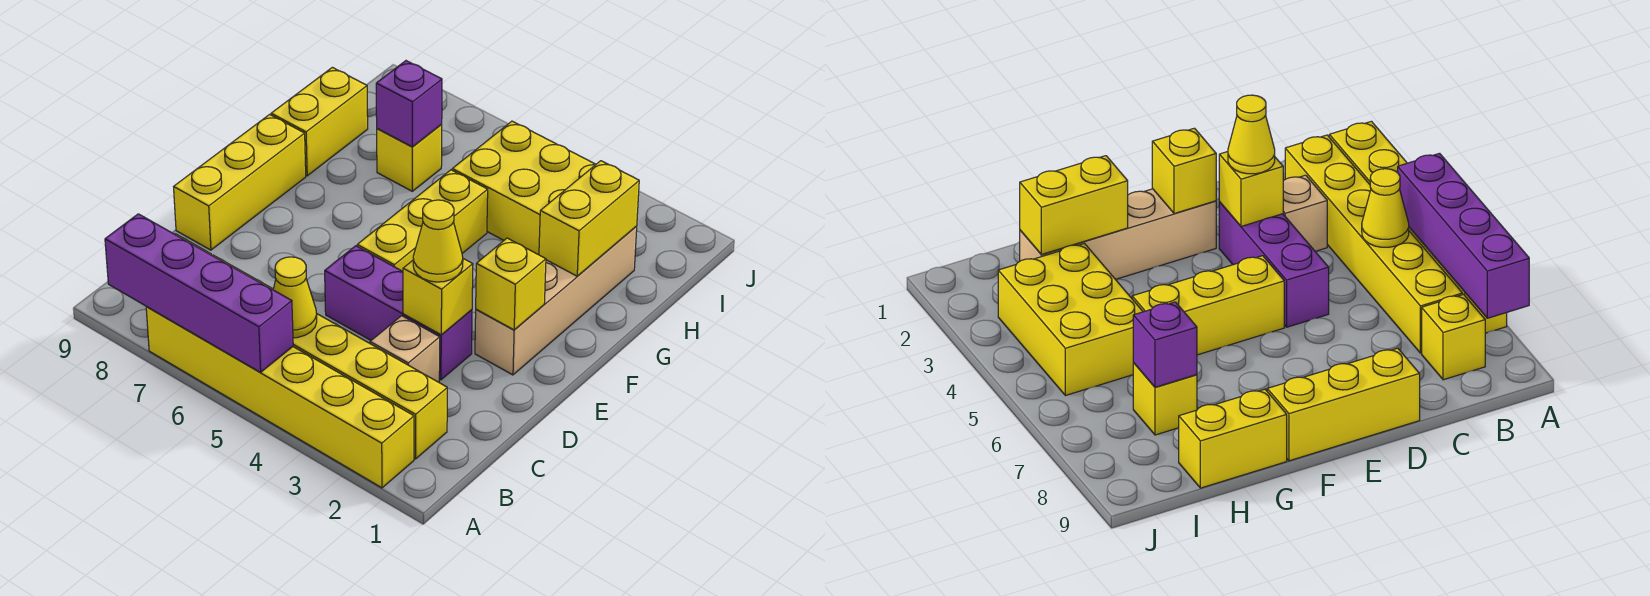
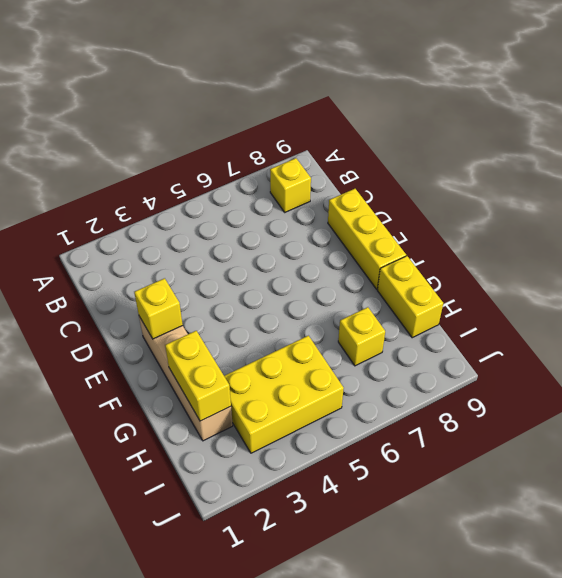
none -> yellow 1x6 brick [146,307,414,488]
none -> yellow 1x6 brick [213,255,447,459]
none -> tan 1x1 brick [370,316,440,382]

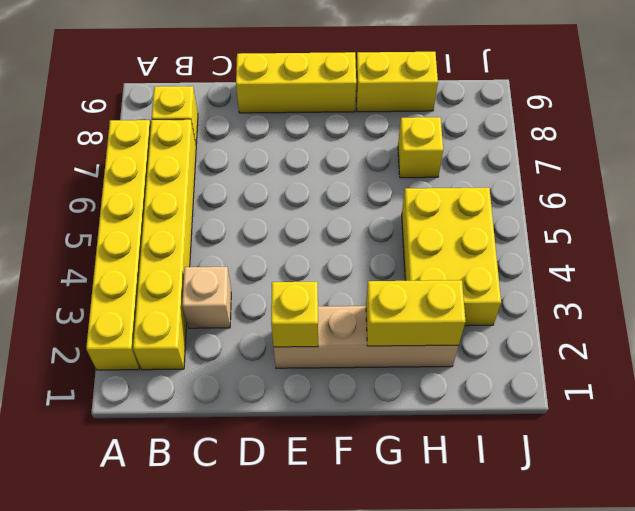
none -> purple 1x3 brick [325,246,472,380]
none -> yellow 1x3 brick [357,170,488,271]
none -> purple 1x4 brick [105,214,293,372]

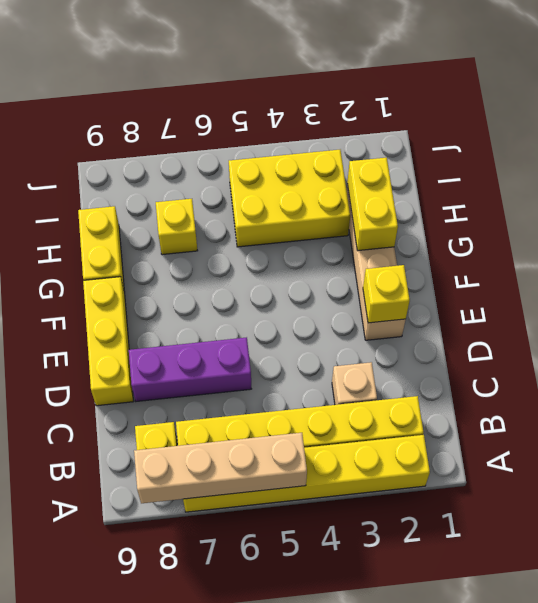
tan 1x4 brick [134,433,307,503] -> purple 1x4 brick [105,214,293,372]
purple 1x3 brick [129,337,251,401] -> purple 1x3 brick moved to [325,246,472,380]
none -> yellow 1x3 brick [357,170,488,271]
none -> yellow 1x1 cone [273,257,317,338]
none -> yellow 1x1 brick [403,259,473,335]

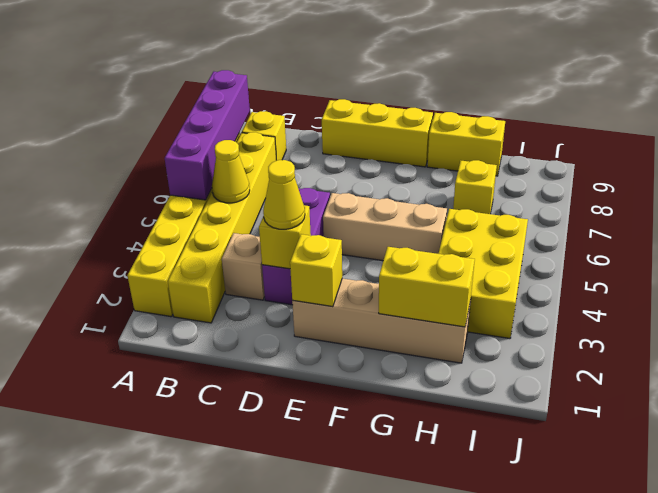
tan 1x3 brick [323,193,447,261] -> yellow 1x3 brick [357,170,488,271]
none -> purple 1x1 brick [376,61,442,147]

